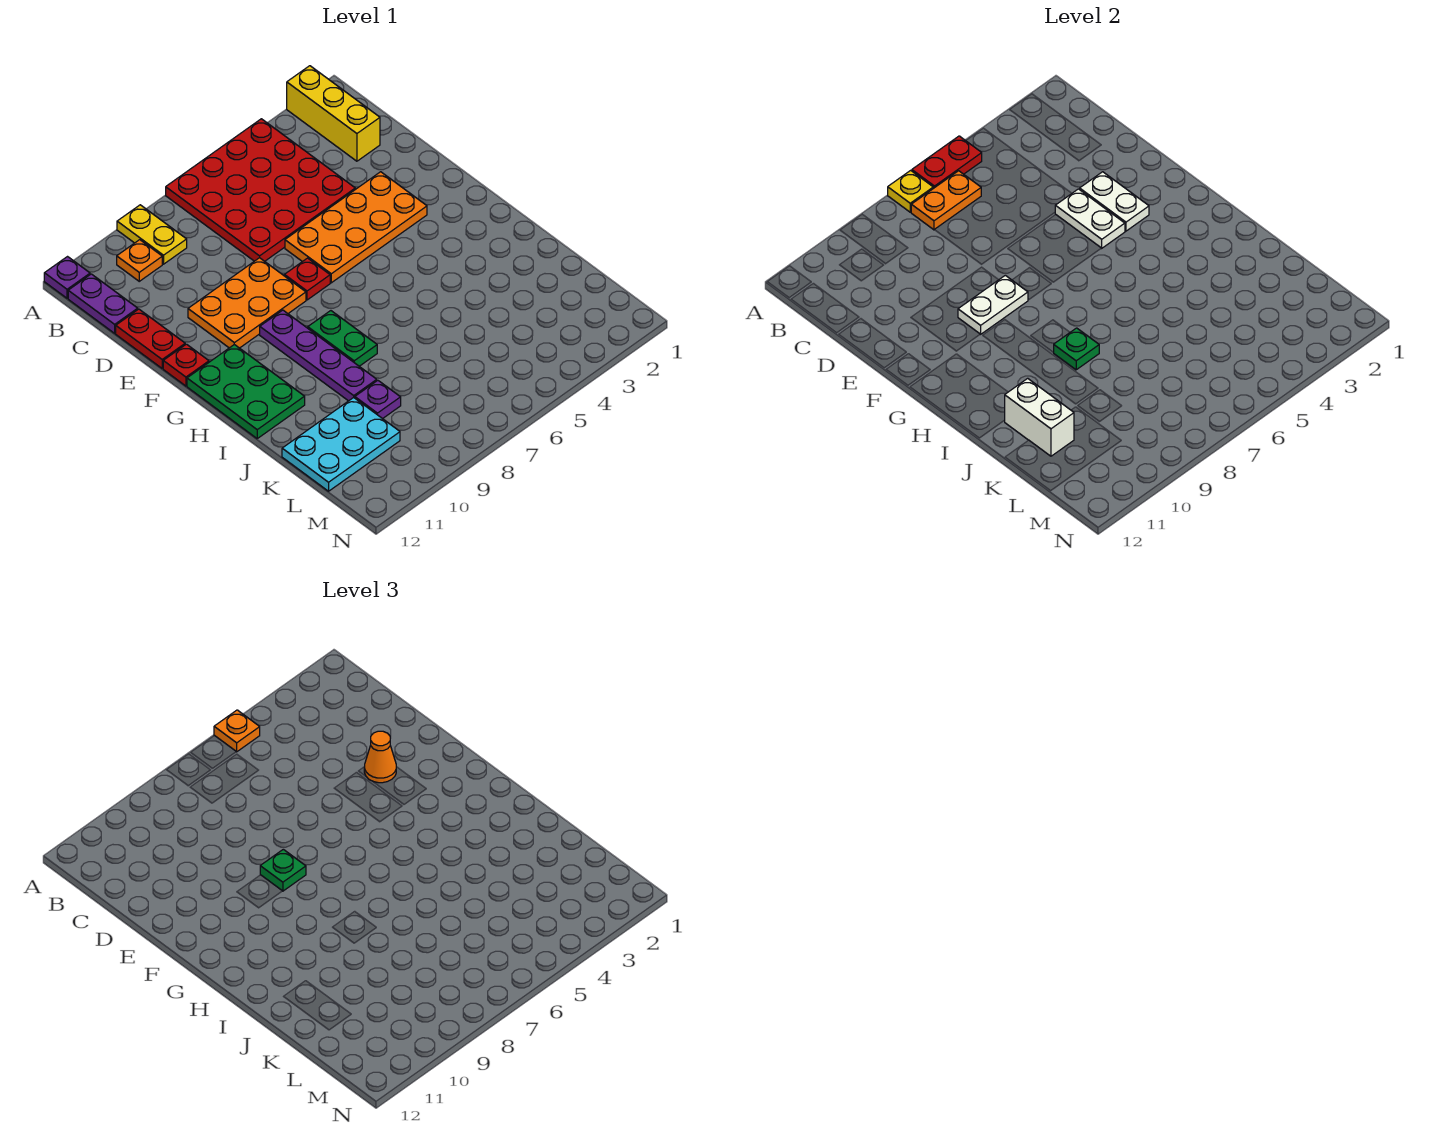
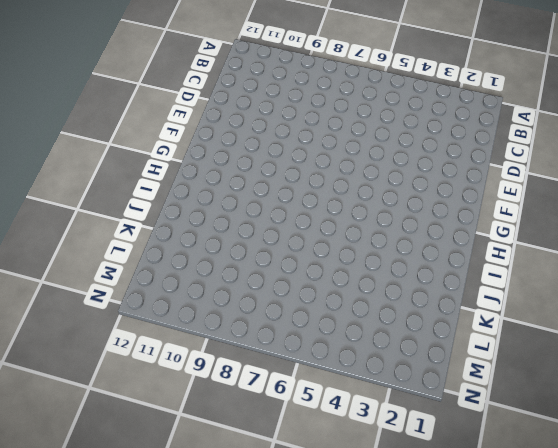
none -> yellow 1x3 brick [287,66,380,161]
none -> red 4x4 plate [166,119,355,261]
none -> yellow 1x2 plate [117,205,187,264]

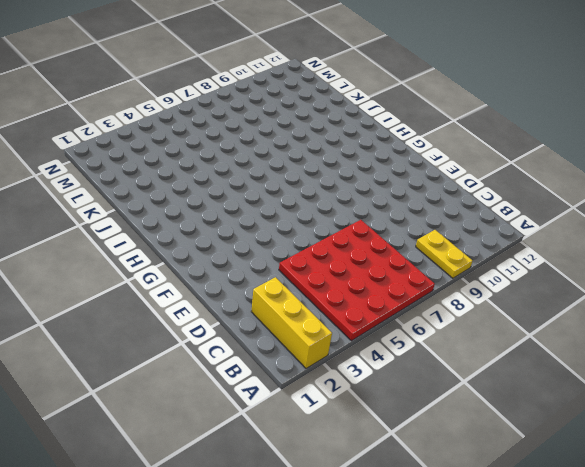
none -> purple 1x1 plate [44,257,90,298]
none -> orange 1x1 plate [117,240,162,281]
none -> purple 1x2 plate [68,274,138,333]

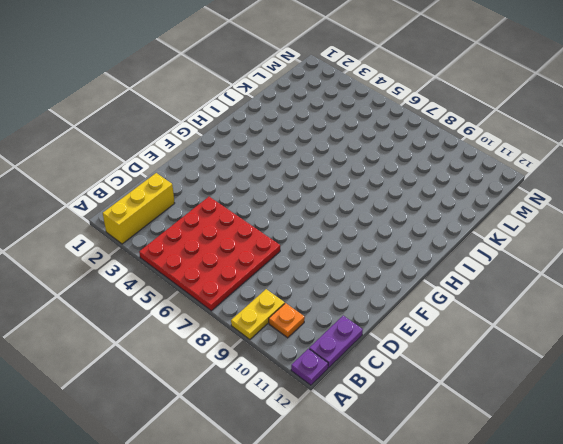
none -> red 1x2 plate [116,309,185,368]
none -> orange 2x4 plate [285,172,427,283]
none -> orange 2x3 plate [188,258,306,348]

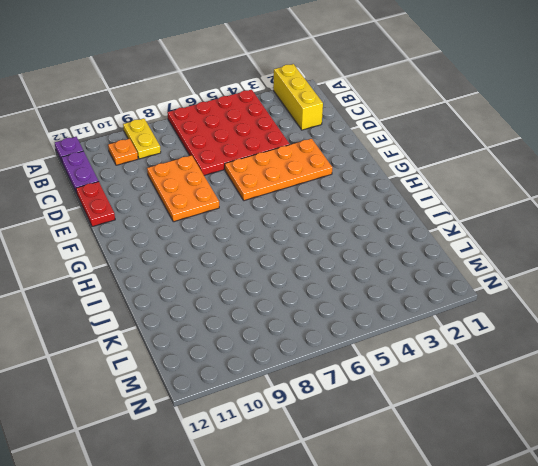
orange 2x3 plate [147,155,219,222] -> orange 2x3 plate turned to [188,258,306,348]
none -> red 1x1 plate [284,258,330,300]
none -> red 1x1 plate [163,344,209,386]
none -> purple 1x4 plate [260,310,377,401]

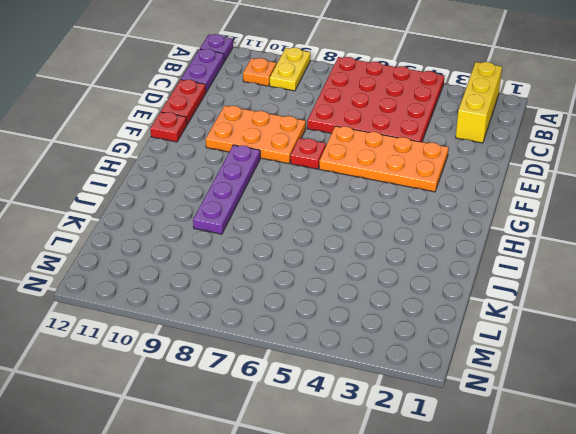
none -> green 2x3 plate [187,345,305,438]
none -> green 1x2 plate [308,311,377,366]
none -> purple 1x1 plate [355,380,401,419]

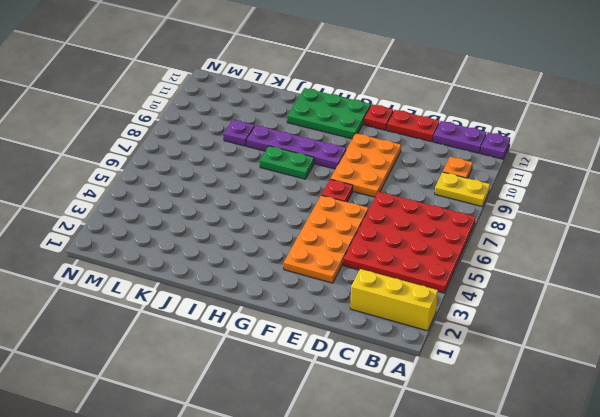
none -> cyan 2x3 plate [282,398,400,491]
none -> red 1x2 plate [912,136,982,188]
none -> yellow 1x1 plate [888,170,933,212]

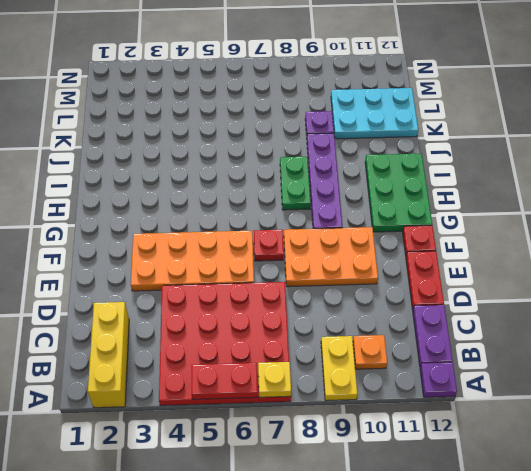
none -> orange 1x2 plate [911,171,981,230]
none -> white 1x2 plate [1080,172,1149,231]
none -> white 1x2 plate [1055,189,1125,248]

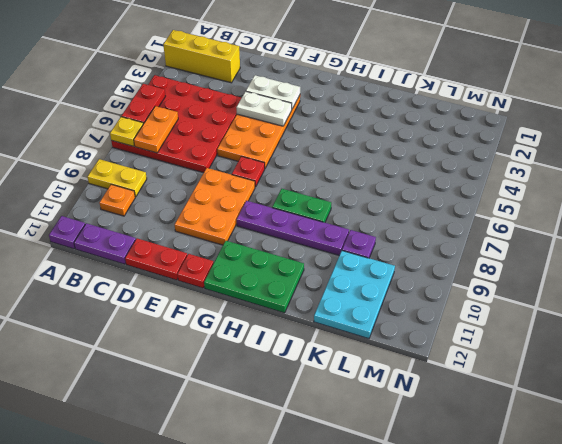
none -> white 1x2 plate [958,275,1028,334]
none -> green 1x1 plate [1054,328,1099,370]
none -> white 1x2 brick [1005,378,1074,456]

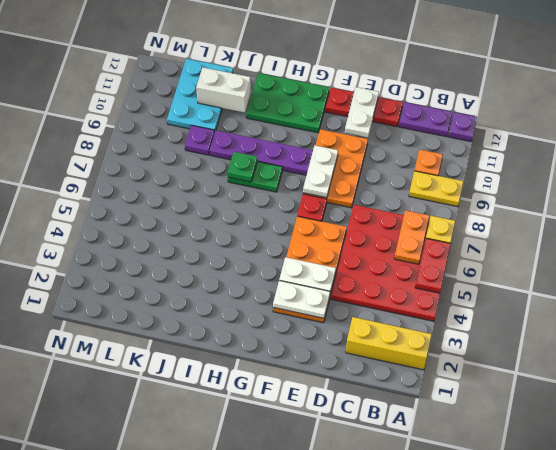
white 1x2 plate [345,87,379,138] -> none
none -> orange 1x1 plate [214,710,260,752]
none -> orange 1x1 cone [364,731,396,783]
none -> green 1x1 plate [260,849,306,891]

